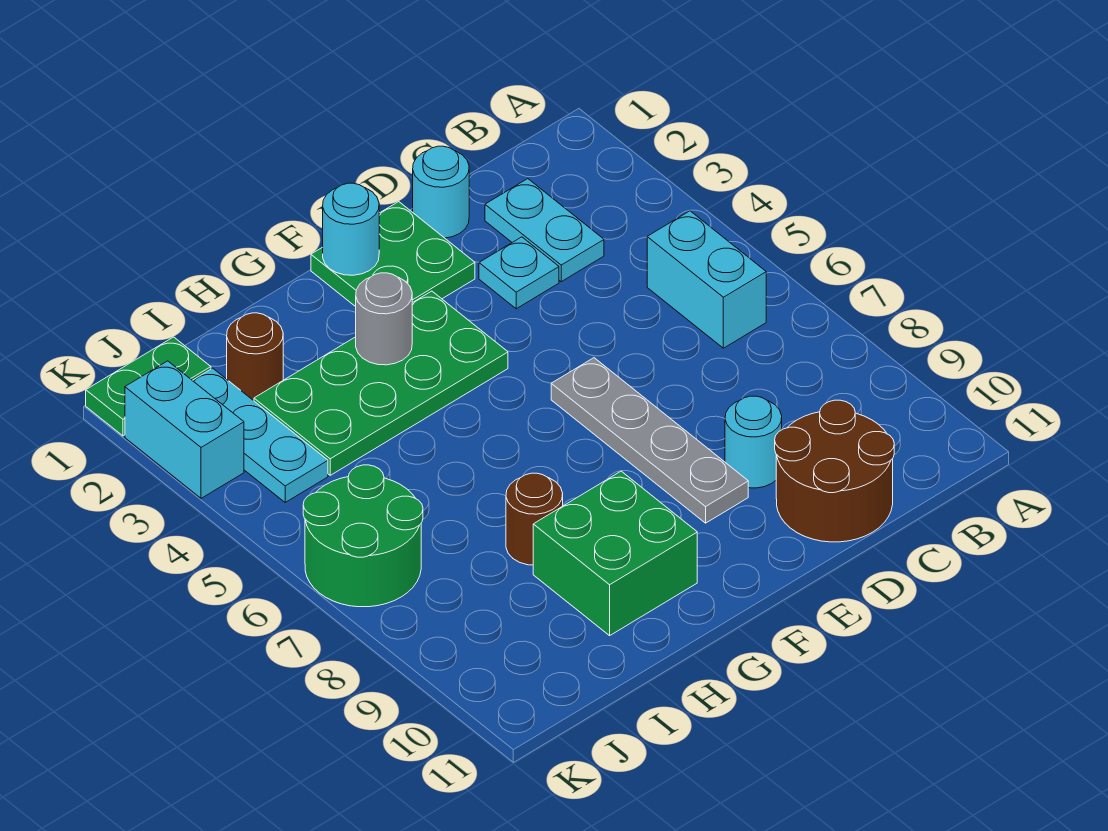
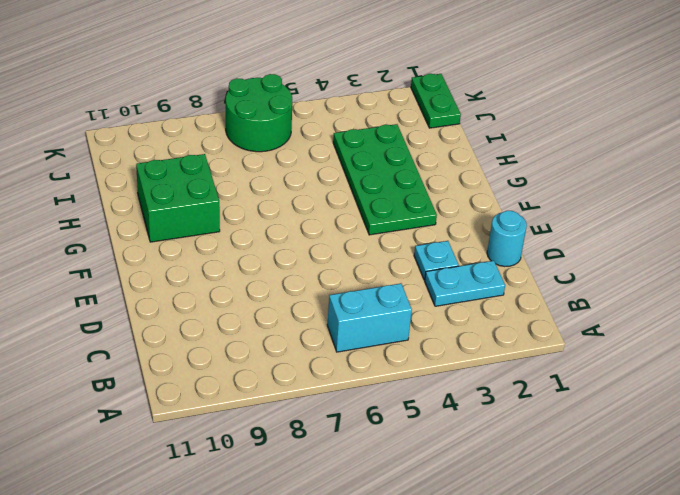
none -> brown 2x2 round brick [775,400,894,542]
none -> cyan 1x1 round brick [725,396,782,488]
none -> green 2x2 plate [311,202,475,307]

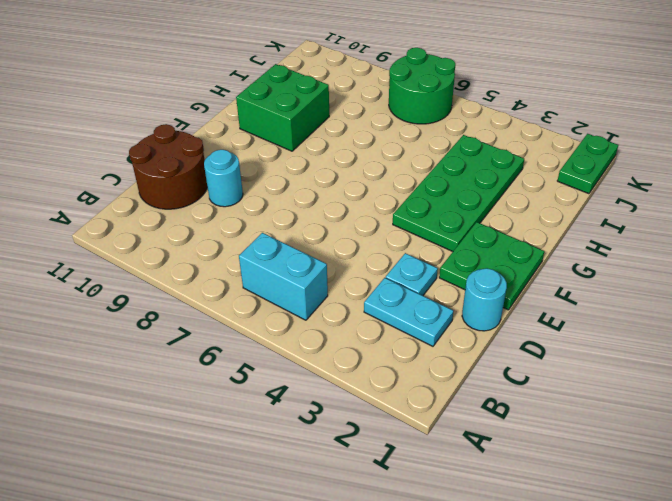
none -> grey 1x4 plate [551,358,748,523]
none -> brown 1x1 round brick [506,473,563,565]
none -> brown 1x1 round brick [227,313,283,401]

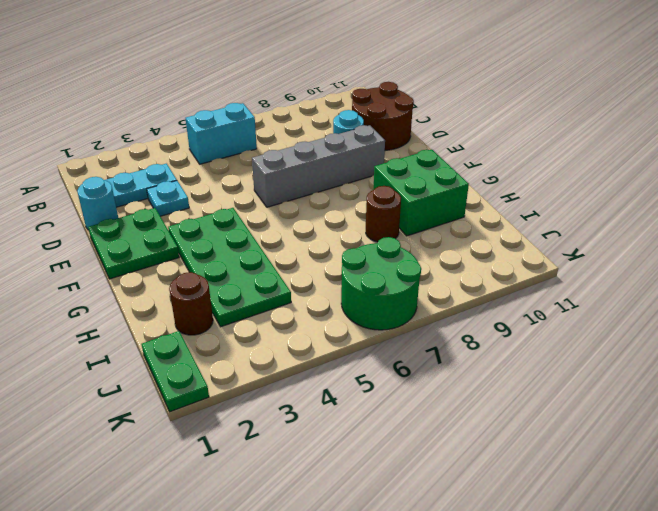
grey 1x4 brick [252,125,385,207] -> grey 1x4 plate [551,358,748,523]
none -> cyan 1x3 plate [192,368,328,502]
none -> cyan 1x2 brick [125,361,244,498]
none -> cyan 1x1 round brick [323,183,379,275]

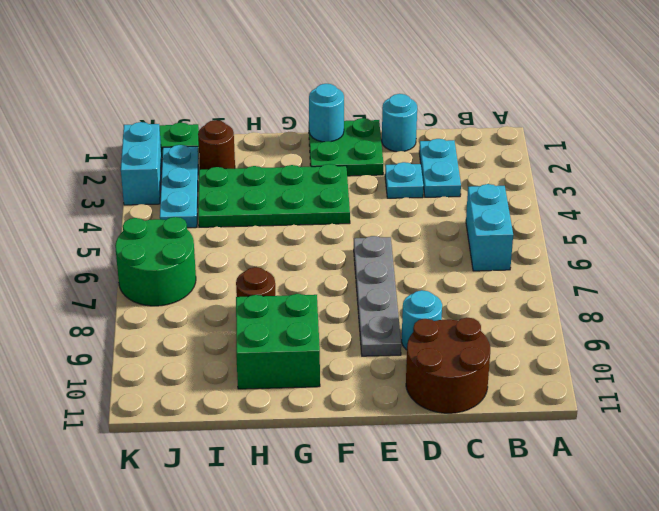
none -> grey 1x1 round brick [356,273,412,365]

